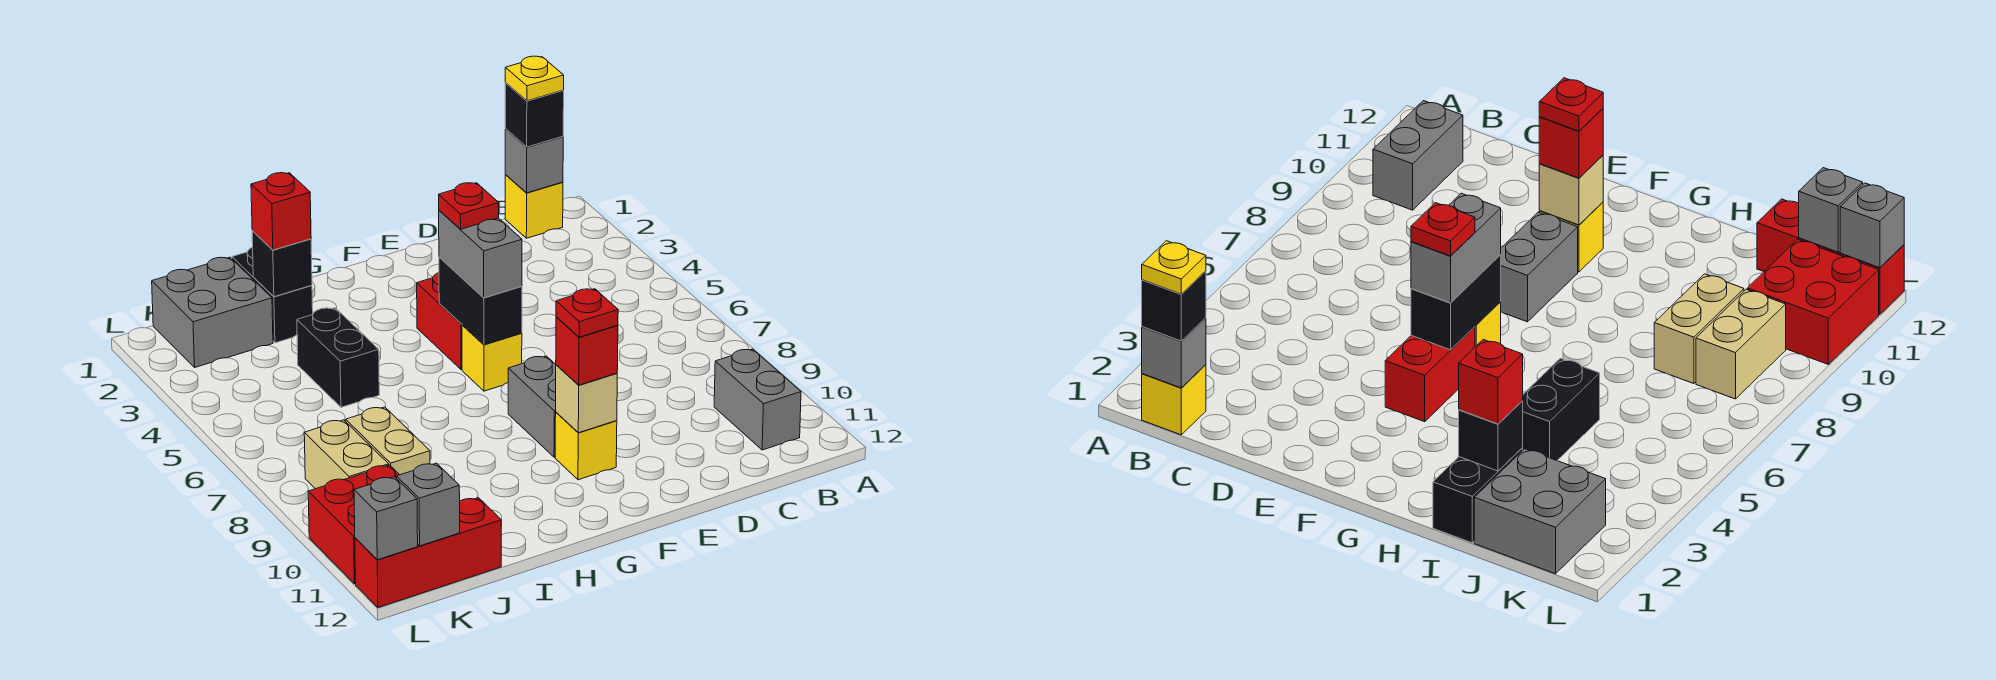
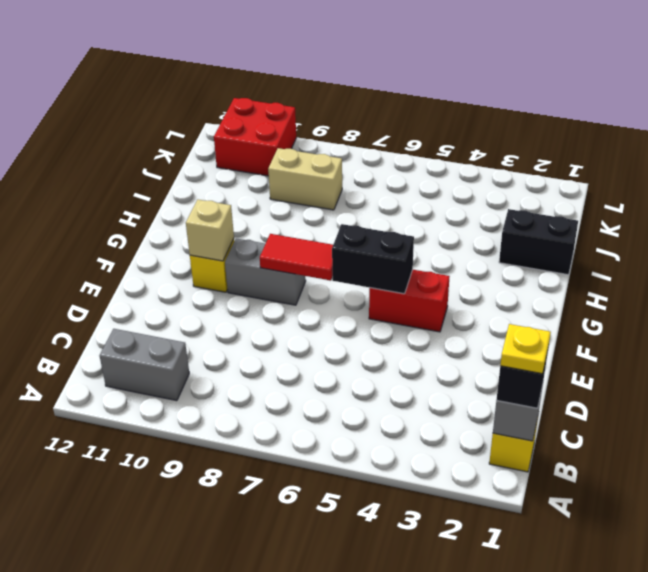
red 1x2 tile [260,234,333,280] -> none
none -> yellow 1x1 brick [462,325,522,391]
none -> black 1x2 brick [297,308,379,407]
none -> grey 2x2 brick [152,257,273,367]

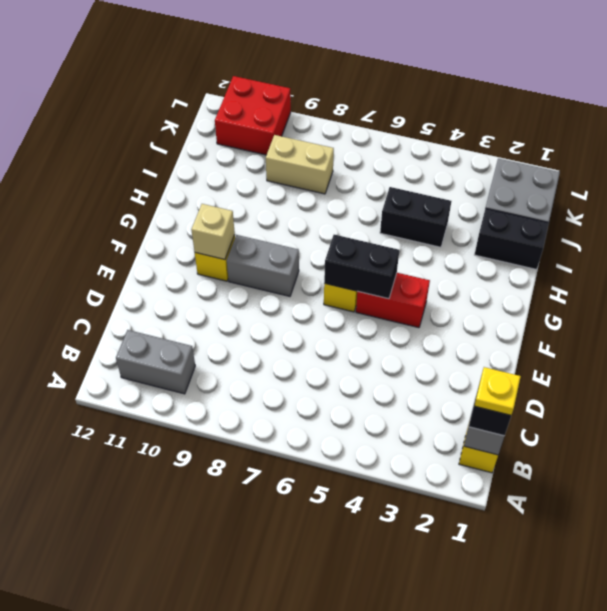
none -> red 1x3 brick [355,498,501,608]
none -> tan 1x2 brick [304,420,389,489]
none -> black 1x1 brick [252,231,312,297]

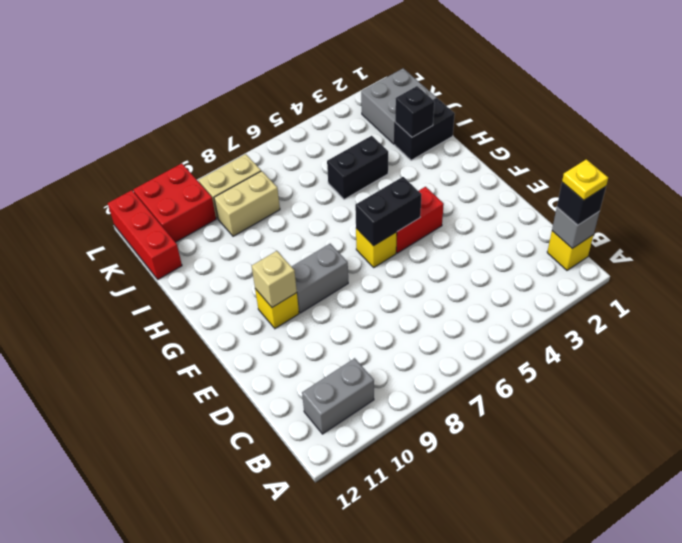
none -> grey 1x1 brick [396,463,460,546]
none -> grey 1x1 brick [354,477,418,560]
none -> grey 1x2 brick [439,210,522,298]

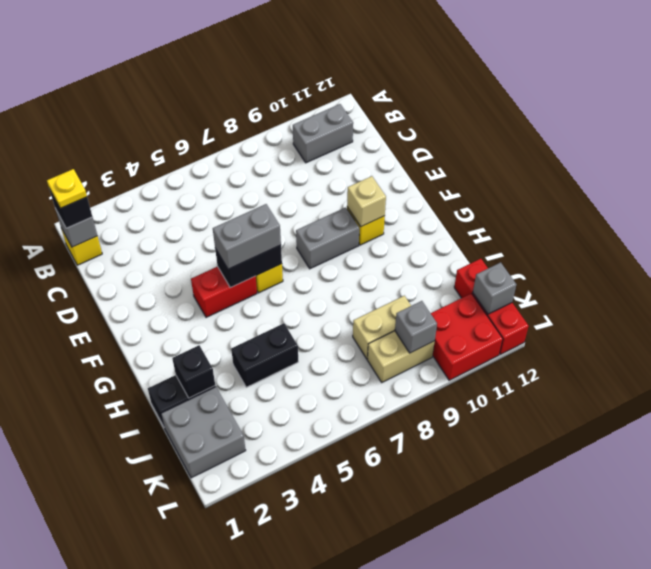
grey 1x1 brick [395,301,437,353] -> grey 1x1 brick moved to [354,477,418,560]
none -> red 1x1 brick [556,317,618,385]
none -> red 1x1 brick [251,173,311,250]
none -> red 1x1 plate [439,183,499,229]

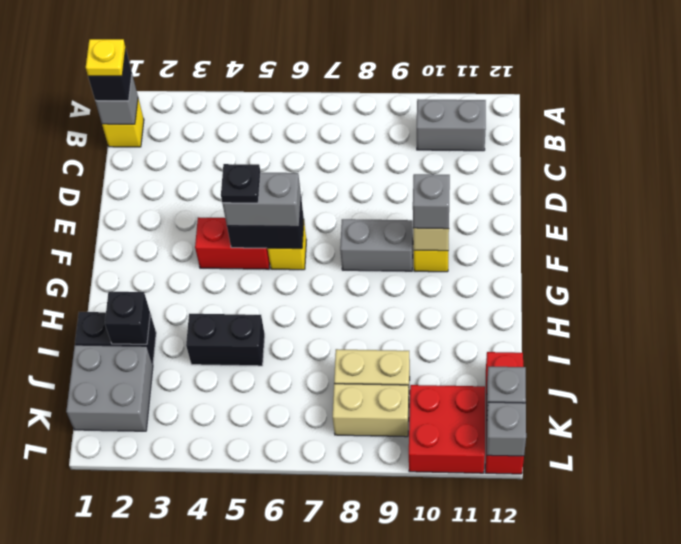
black 1x1 plate [221,164,261,203] -> red 1x1 plate [439,183,499,229]
grey 1x1 brick [413,174,450,229] -> red 1x1 brick [556,317,618,385]
none -> red 1x1 brick [251,173,311,250]
none -> red 1x1 plate [556,289,618,337]

